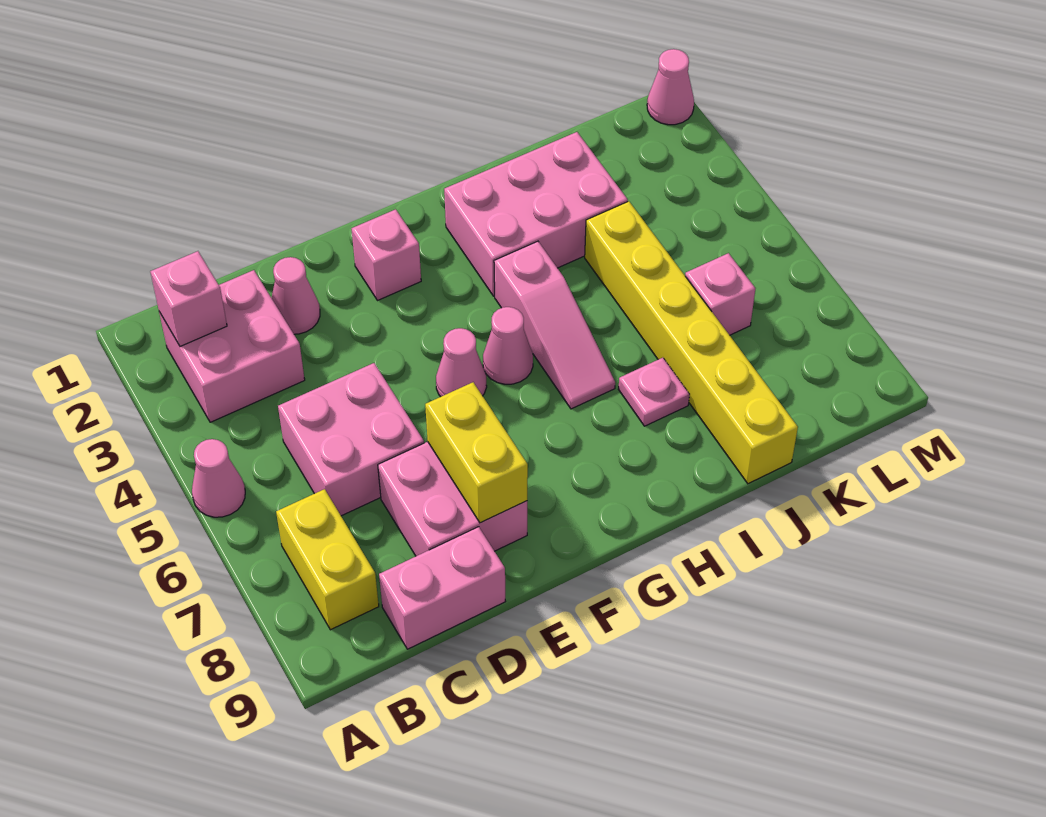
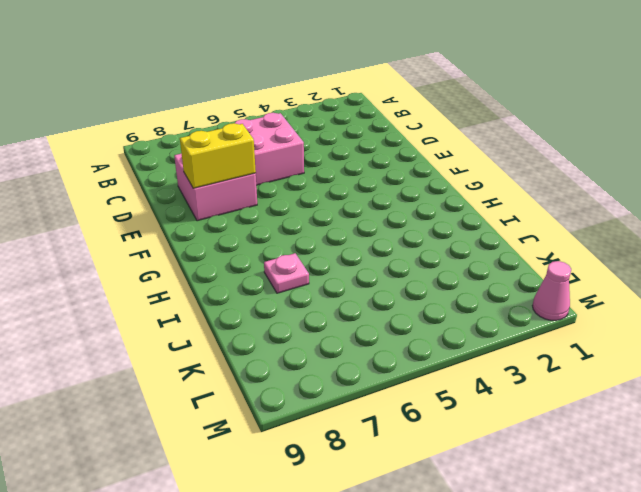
none -> pink 1x1 cone [192,439,245,517]
none -> pink 2x2 brick [159,270,305,422]
none -> yellow 1x2 brick [276,489,379,630]

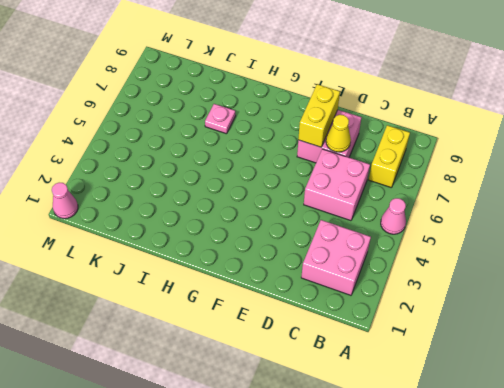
yellow 1x1 cone [326,115,351,152] -> none
none -> pink 1x2 brick [379,527,505,649]
none -> pink 1x1 cone [272,257,320,334]
none -> pink 1x1 brick [352,209,421,301]

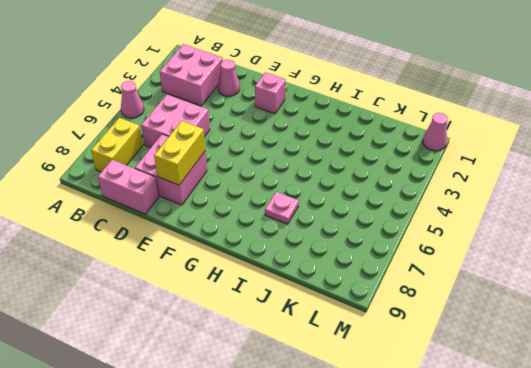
none -> pink 1x1 cone [436,328,487,397]
none -> pink 1x1 cone [483,307,533,384]
none -> pink 2x3 brick [444,132,628,296]

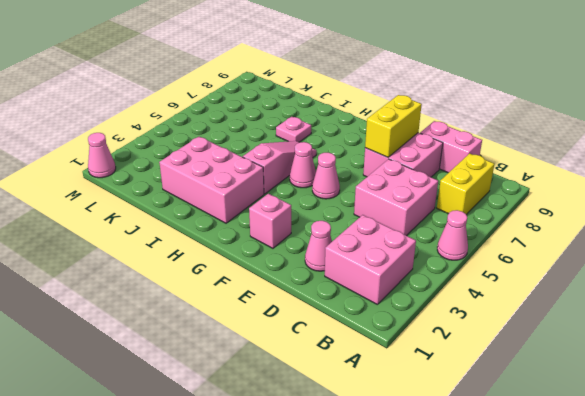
none -> yellow 1x6 brick [585,201,798,484]
none -> pink 1x1 brick [685,253,755,335]
none -> pink 1x1 brick [150,251,227,346]

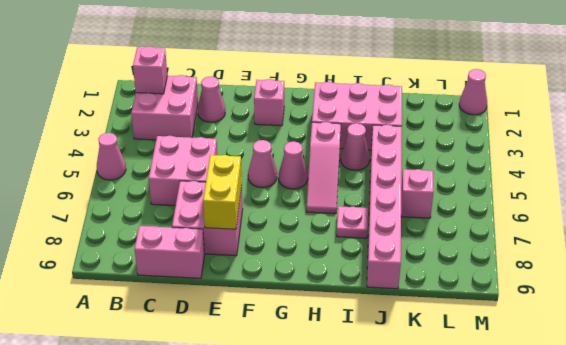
pink 1x1 cone [341,123,370,170] -> none
pink 1x6 brick [367,125,402,289] -> yellow 1x6 brick [585,201,798,484]
none -> yellow 1x2 brick [276,489,379,630]

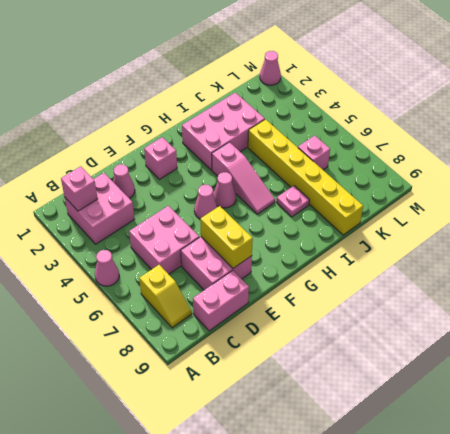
yellow 1x2 slope [139,265,192,328] -> yellow 1x2 brick [276,489,379,630]

